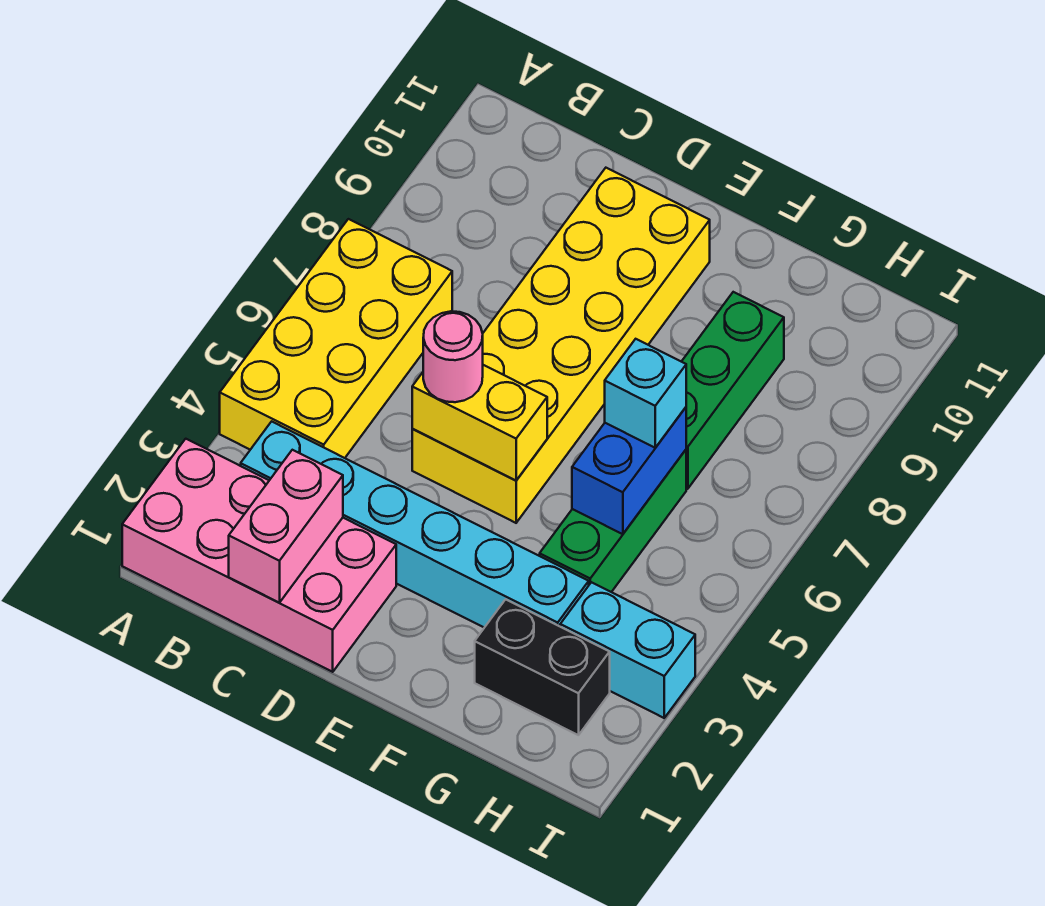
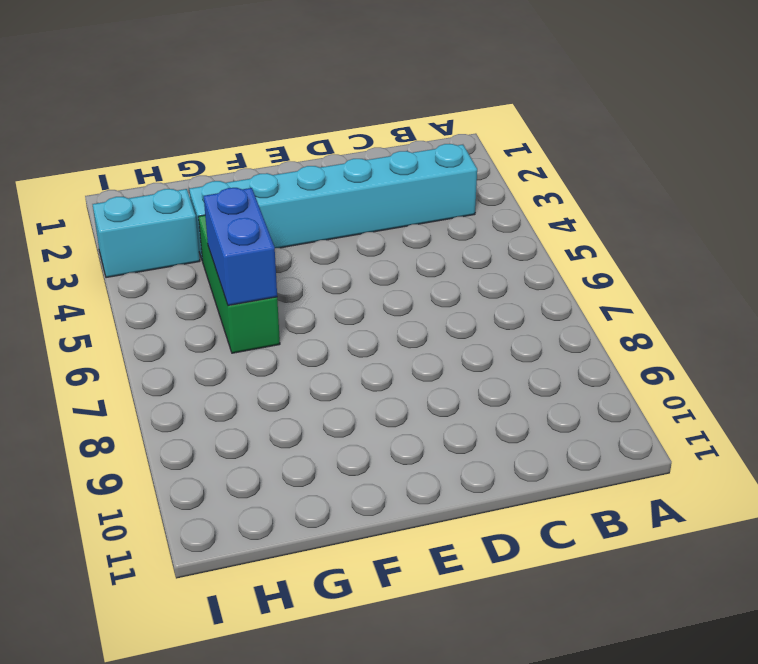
none -> pink 2x4 brick [122,439,396,672]
none -> yellow 2x4 brick [220,219,452,458]
none -> yellow 2x6 brick [412,168,710,523]

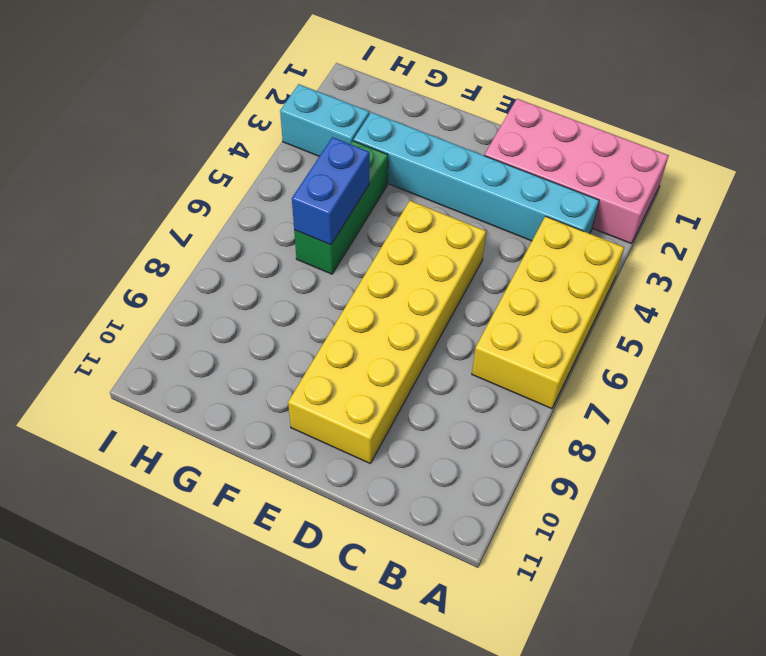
none -> black 1x2 brick [475,599,610,735]
none -> green 1x3 brick [682,292,784,489]
none -> pink 1x2 brick [229,450,343,603]

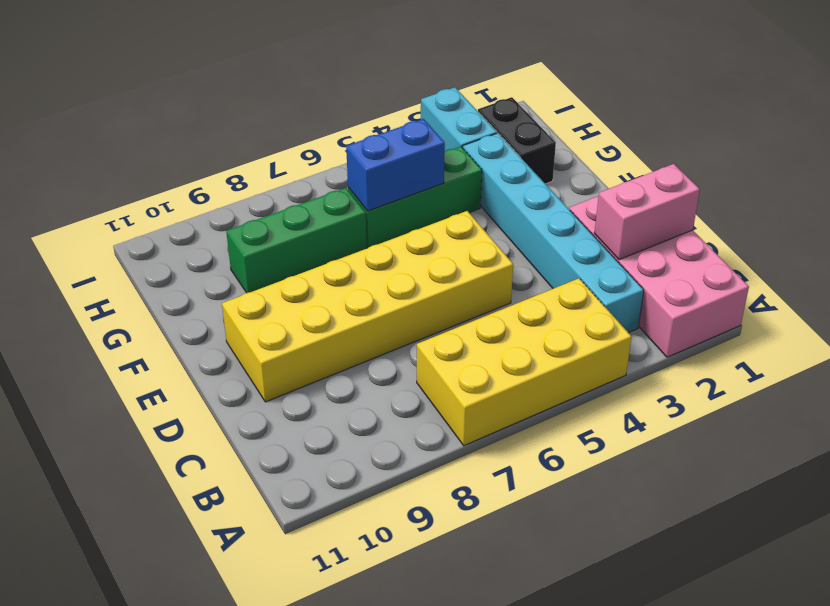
none -> yellow 1x2 brick [412,365,547,481]
none -> pink 1x1 round brick [423,311,483,402]
none -> cyan 1x1 brick [605,339,686,448]

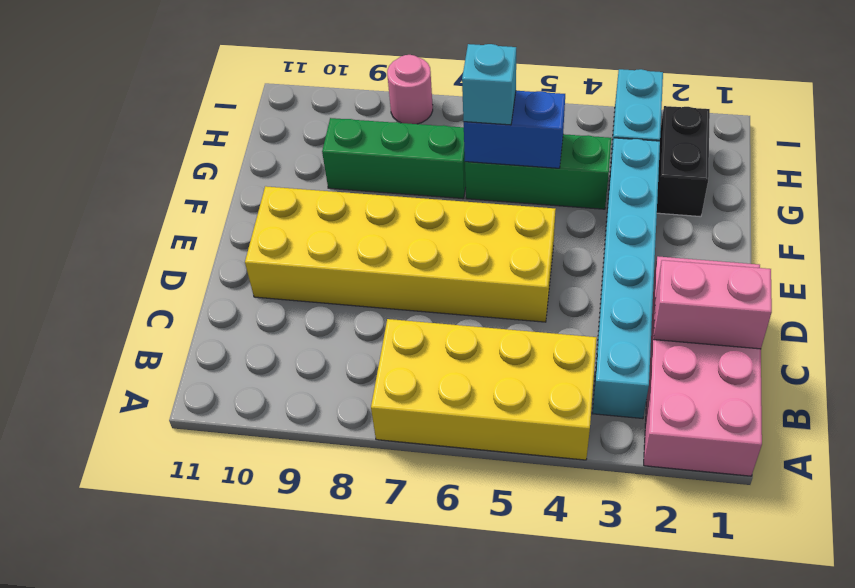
pink 1x1 round brick [387,55,433,124] -> pink 1x1 round brick moved to [423,311,483,402]
none -> yellow 1x2 brick [412,365,547,481]

